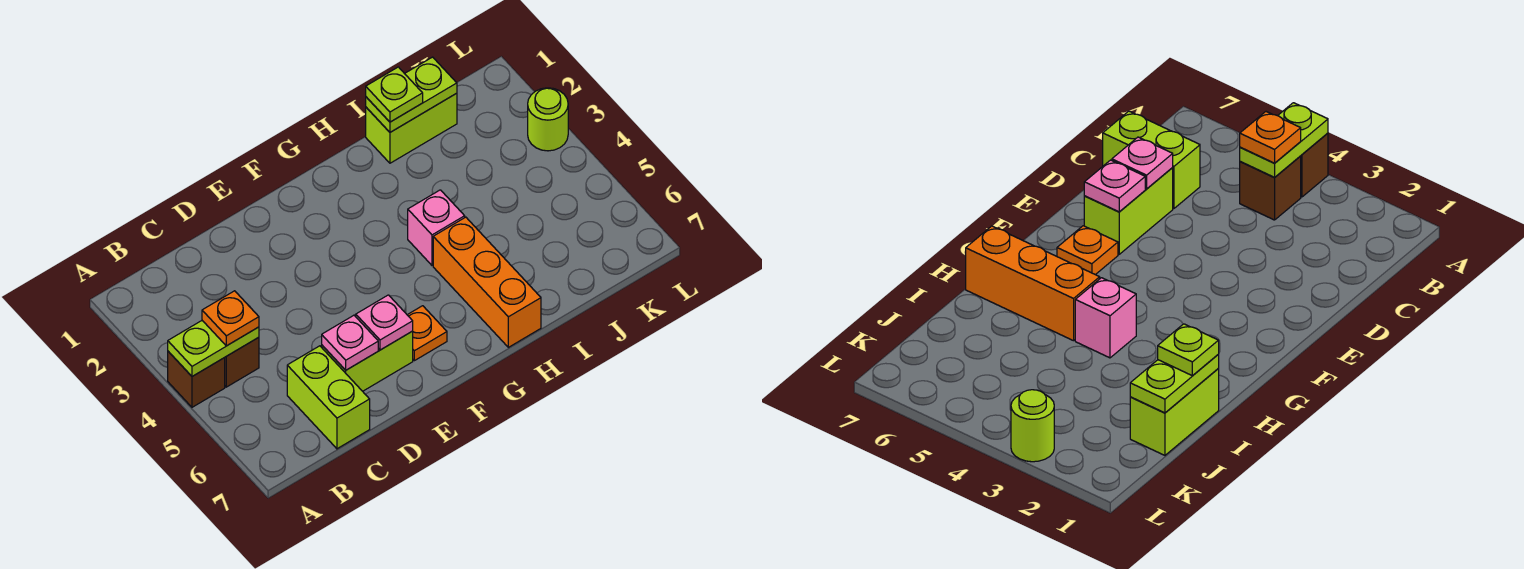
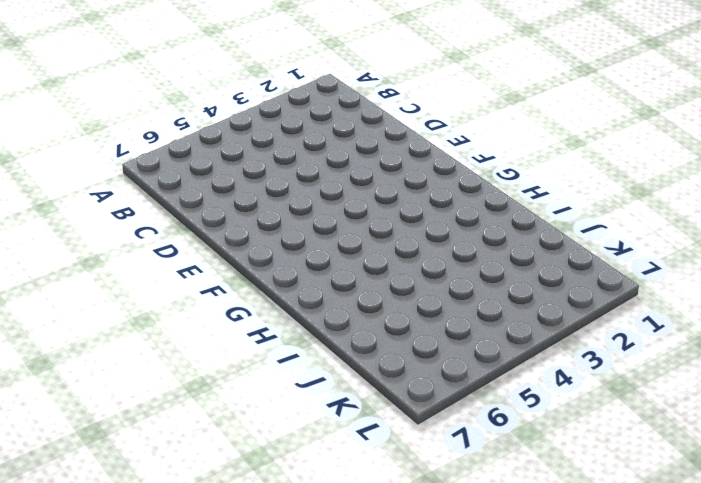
none -> brown 1x1 brick [168,351,225,407]
none -> brown 1x1 brick [225,337,259,387]
none -> lime 1x2 brick [287,346,370,449]

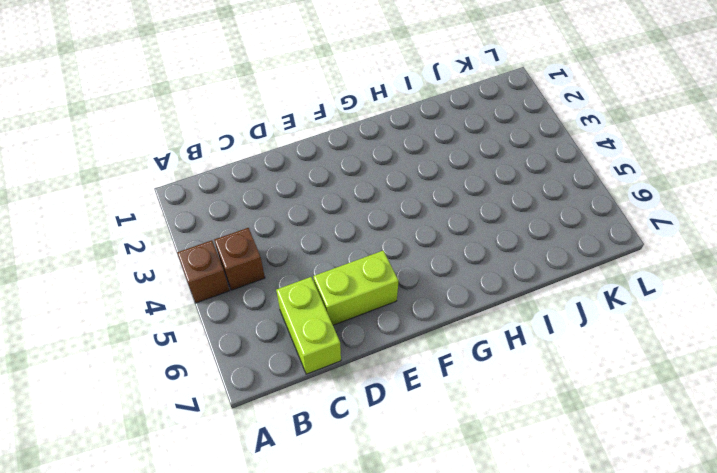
none -> orange 1x1 plate [408,306,447,361]
none -> pink 1x1 brick [408,190,465,265]
none -> orange 1x3 brick [433,217,541,347]

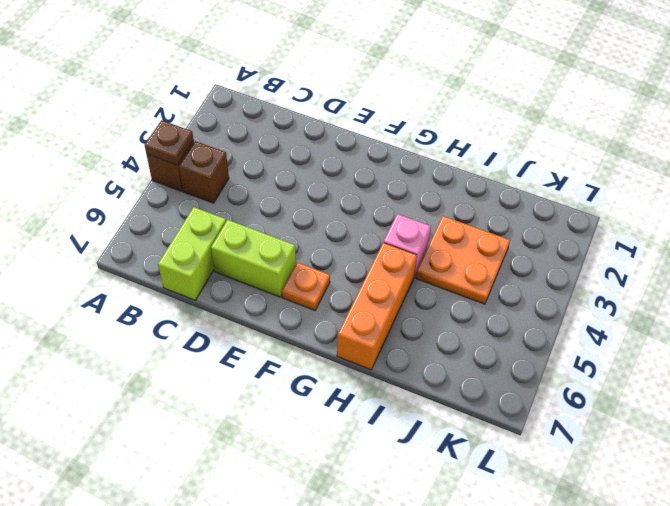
brown 1x1 plate [145,120,194,165] -> lime 1x2 plate [168,321,259,376]
orange 2x2 plate [416,216,510,304] -> none
none -> lime 1x2 brick [366,93,457,163]
none -> lime 1x1 round brick [528,88,568,151]
none -> pink 1x1 plate [322,315,378,370]

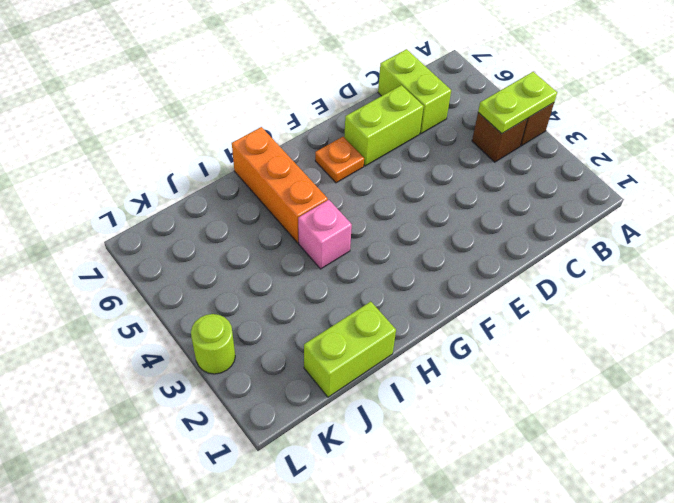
none -> pink 1x1 plate [322,315,378,370]
none -> pink 1x1 plate [355,295,413,350]
none -> lime 1x2 plate [366,57,457,132]

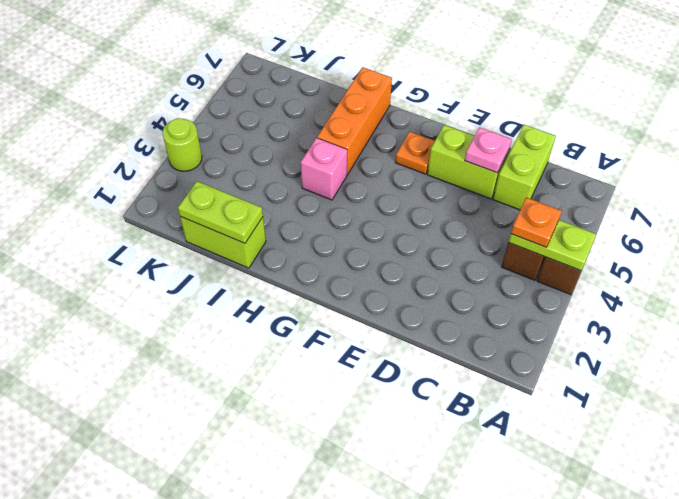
none -> pink 1x1 plate [355,295,413,350]
none -> lime 1x1 plate [366,67,423,122]

